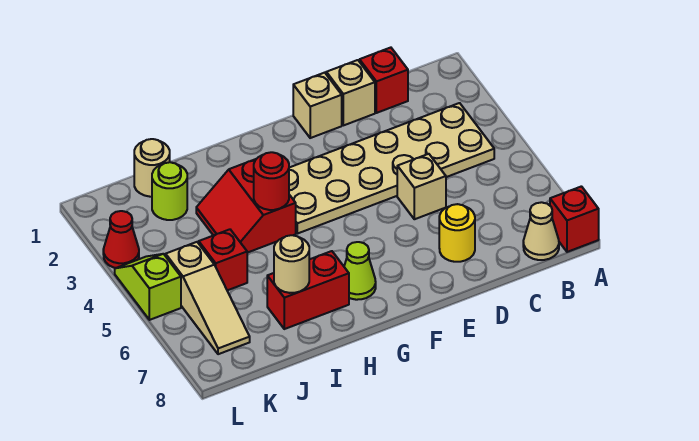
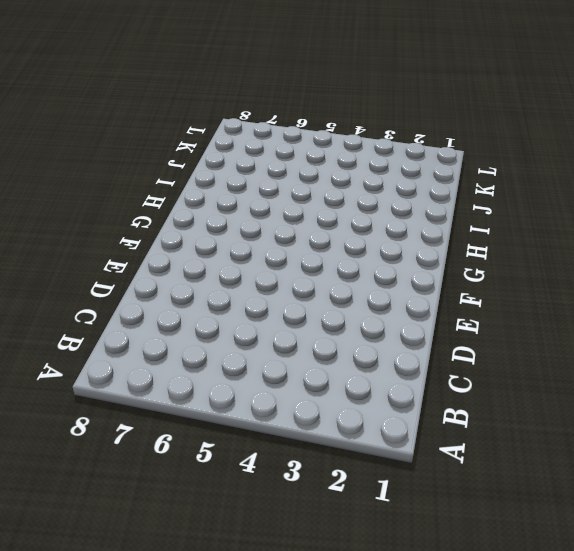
none -> red 1x1 brick [550,186,599,252]
none -> tan 2x6 plate [289,103,494,234]
none -> tan 1x1 cone [523,202,559,260]

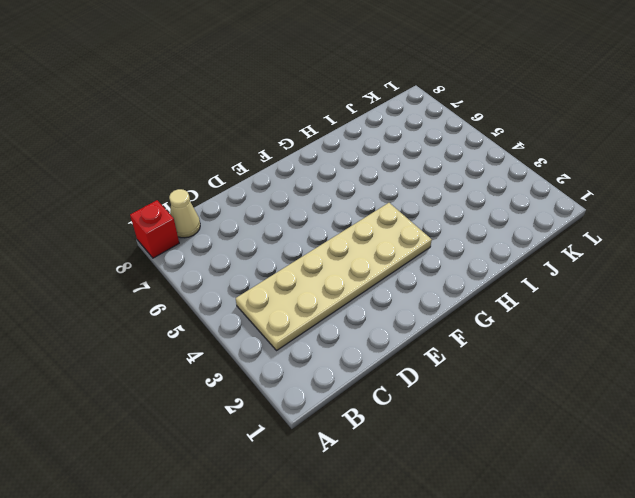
none -> red 1x1 brick [360,48,408,113]
none -> tan 1x1 brick [326,60,375,125]
none -> tan 1x1 brick [397,154,446,219]

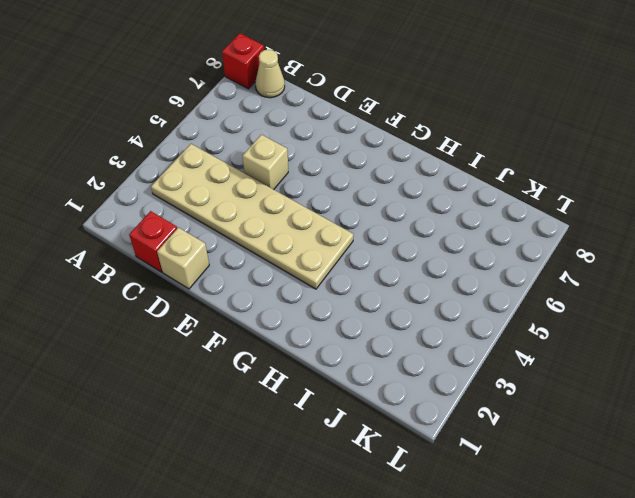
none -> yellow 1x1 round brick [439,204,475,262]
none -> tan 1x1 brick [293,73,342,138]
none -> lime 1x1 cone [344,242,376,300]

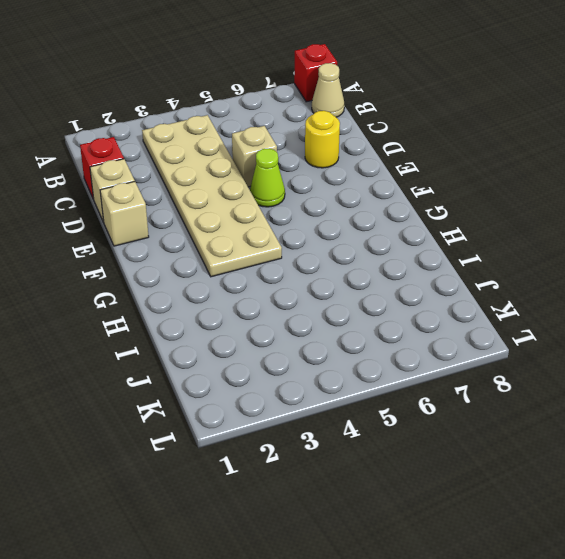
lime 1x1 cone [250,149,285,207] -> lime 1x1 cone moved to [344,242,376,300]
none -> red 2x2 slope [196,159,296,253]
none -> red 1x2 brick [267,251,349,329]
none -> tan 1x1 round brick [134,139,170,197]

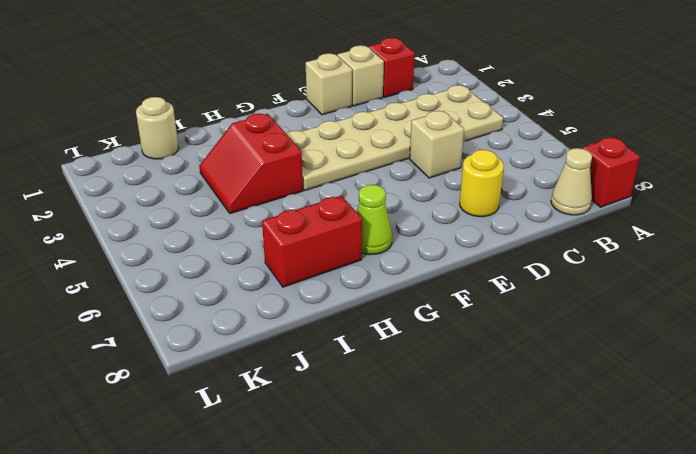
none -> lime 1x1 round brick [152,162,187,220]
none -> red 1x1 brick [199,229,247,290]
none -> tan 1x3 slope [165,242,250,354]

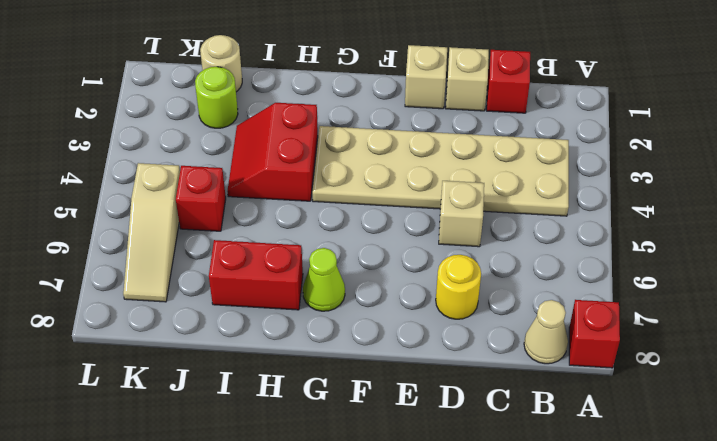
none -> red 1x1 cone [103,211,139,268]
none -> lime 1x2 slope [115,254,181,320]
none -> red 1x1 round brick [254,152,289,210]

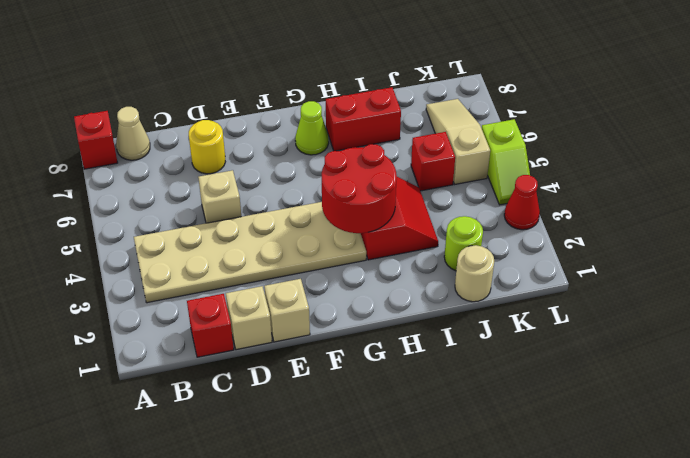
red 2x2 round brick [322,144,397,233] -> red 1x1 round brick [254,152,289,210]
none -> tan 1x1 round brick [274,235,309,293]

